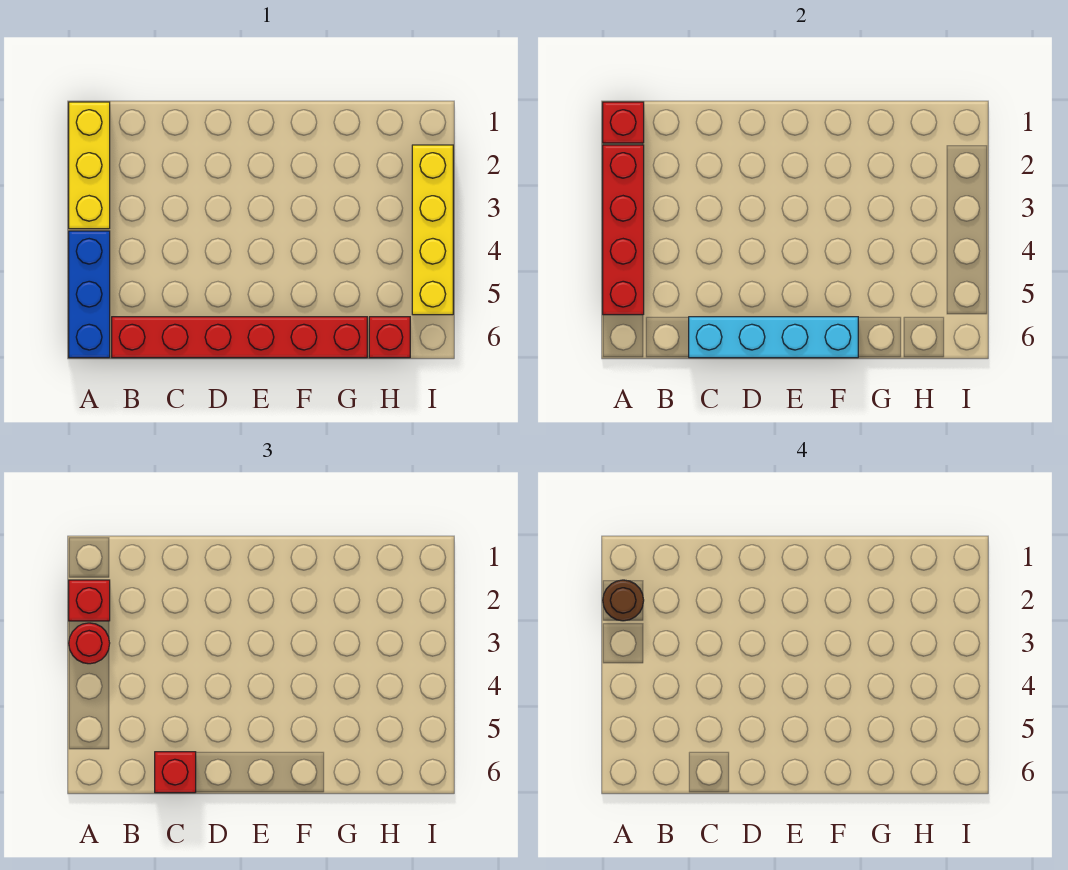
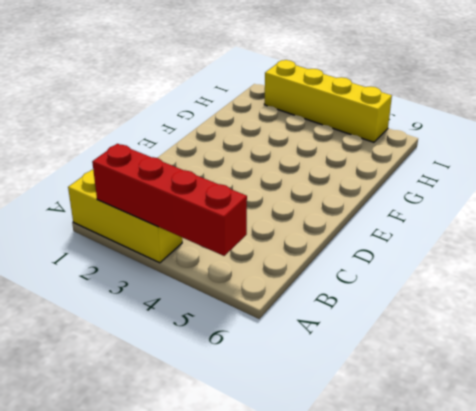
none -> blue 1x3 brick [69,231,110,358]
none -> red 1x6 brick [112,317,367,358]
none -> red 1x1 brick [369,317,410,358]

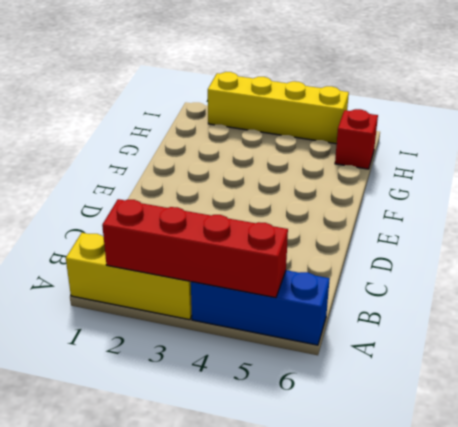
none -> red 1x6 brick [112,317,367,358]
none -> red 1x1 brick [603,102,644,143]
none -> cyan 1x4 brick [689,317,858,358]

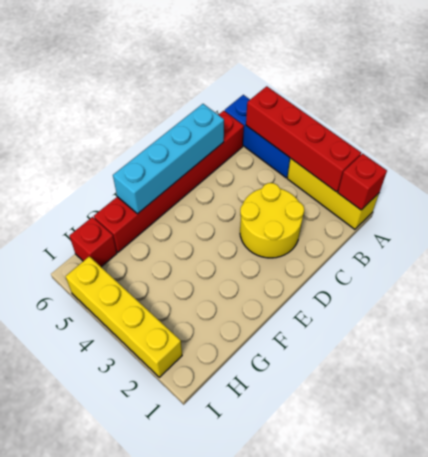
yellow 2x2 round brick [240,183,304,258] -> none
none -> red 1x1 brick [69,580,110,621]
none -> red 1x1 round brick [69,623,110,664]
none -> red 1x1 brick [155,752,196,793]

